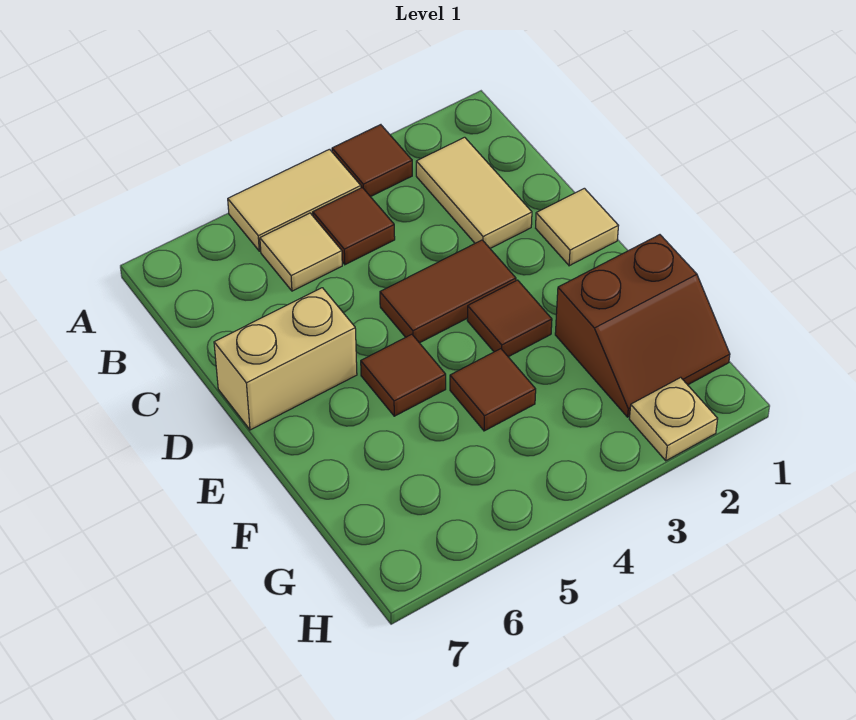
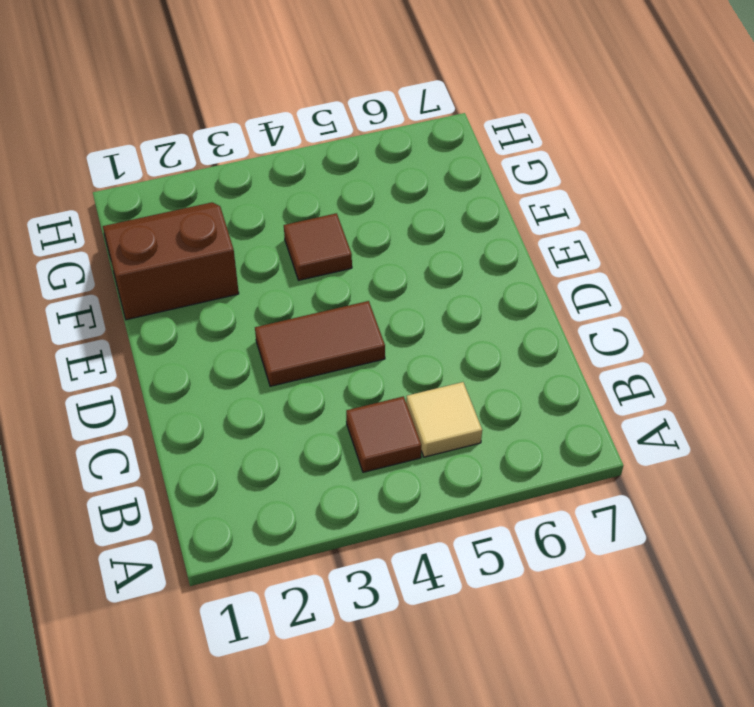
none -> brown 1x1 tile [332,125,412,197]
none -> tan 1x2 tile [228,149,361,251]
none -> tan 1x2 tile [416,137,532,248]

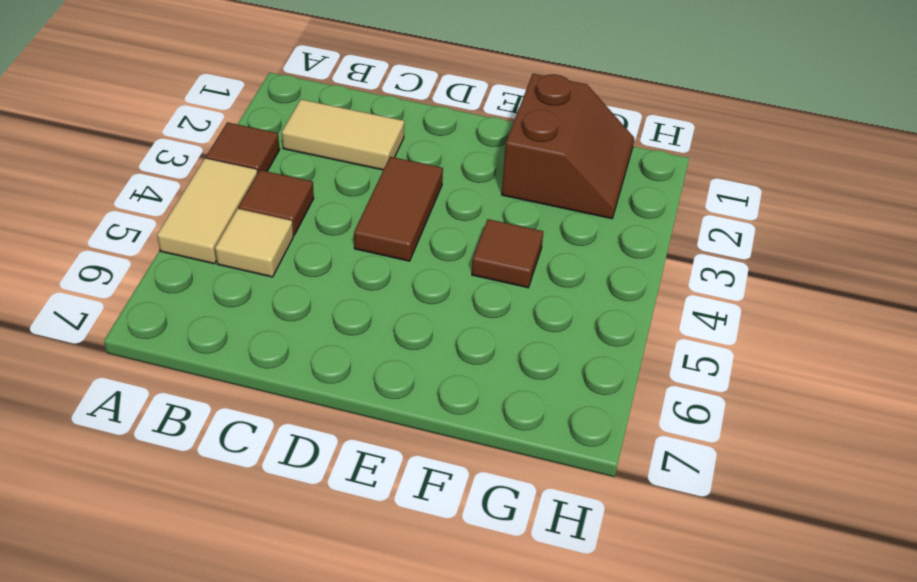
none -> tan 1x1 tile [536,188,618,266]
none -> tan 1x2 brick [214,288,357,430]
none -> brown 1x1 tile [467,280,552,357]

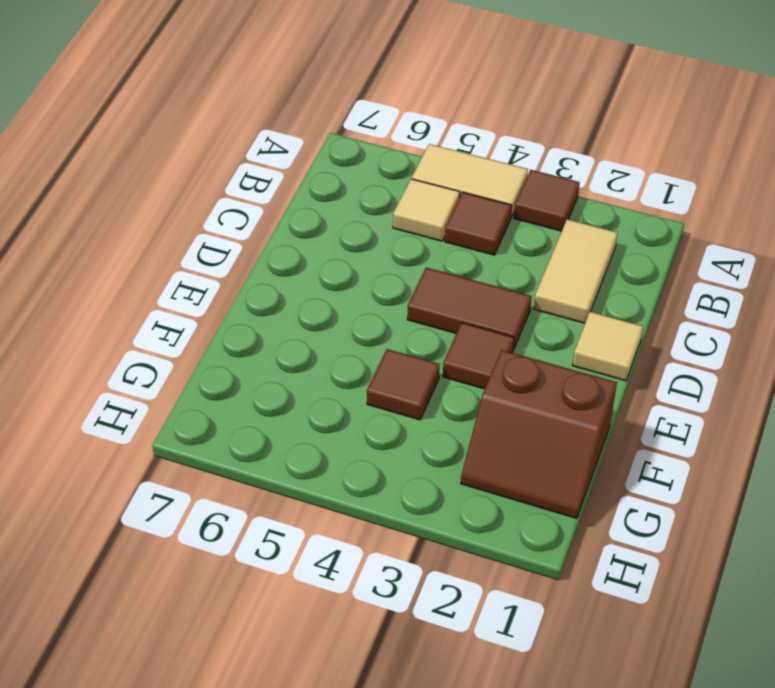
none -> tan 1x2 brick [214,288,357,430]
none -> brown 1x1 tile [361,334,446,416]
none -> tan 1x1 plate [629,377,718,461]

